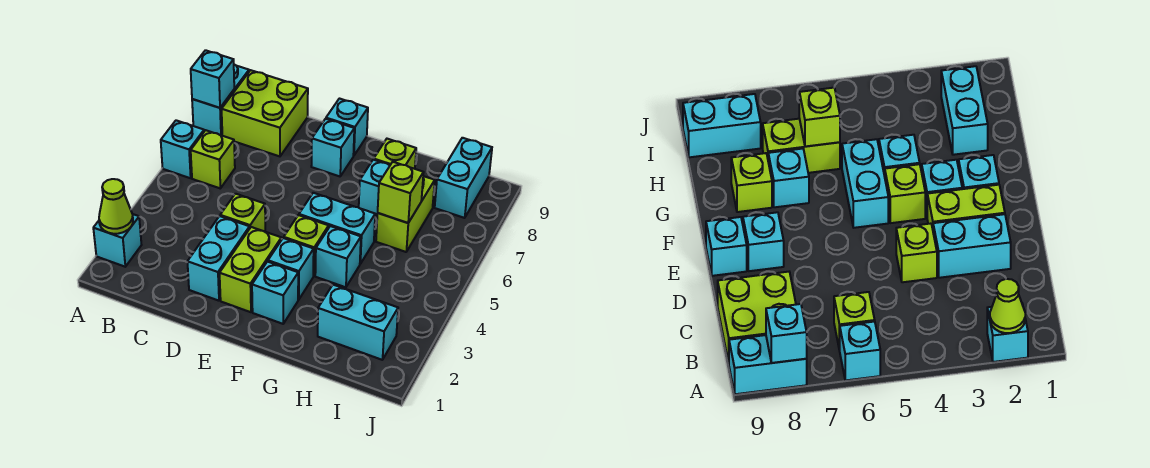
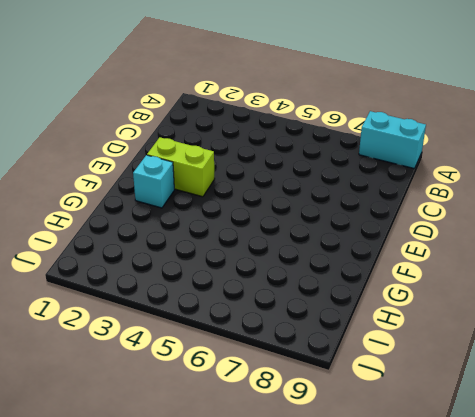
none -> cyan 1x1 brick [93,214,141,267]
none -> cyan 1x1 brick [161,120,204,178]
none -> lime 1x1 brick [191,130,235,188]

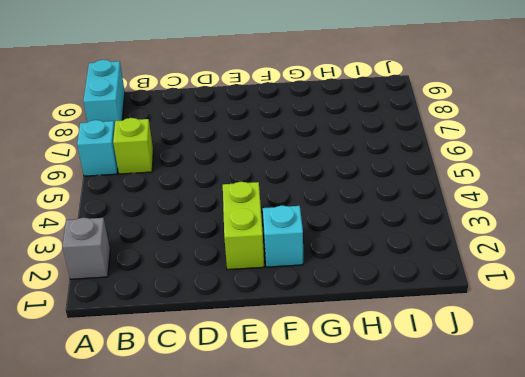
grey 1x1 brick [62,218,110,279] -> cyan 1x1 brick [93,214,141,267]
none -> lime 2x2 brick [222,70,308,156]
none -> cyan 1x2 brick [187,216,250,301]
none -> lime 1x1 brick [220,194,265,232]

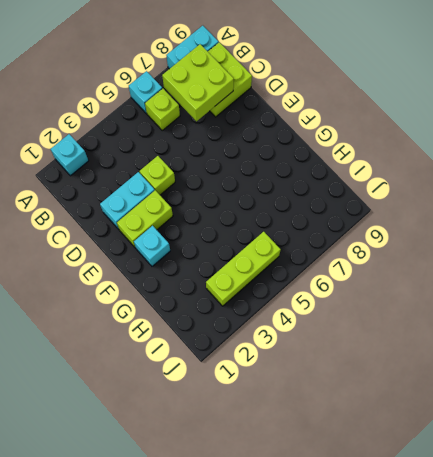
lime 2x2 brick [162,44,234,121] -> none
lime 1x3 brick [206,232,281,306] -> none
none -> cyan 1x1 brick [311,119,354,176]
none -> cyan 1x1 brick [326,99,368,156]
none -> cyan 1x1 brick [268,238,314,300]

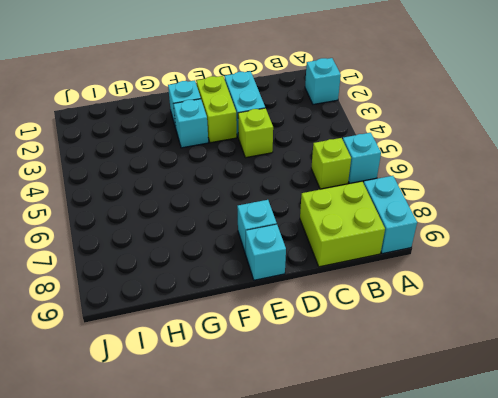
none -> lime 1x1 brick [284,215,329,276]
none -> cyan 1x2 brick [299,193,375,264]
none -> cyan 1x1 brick [315,226,361,287]

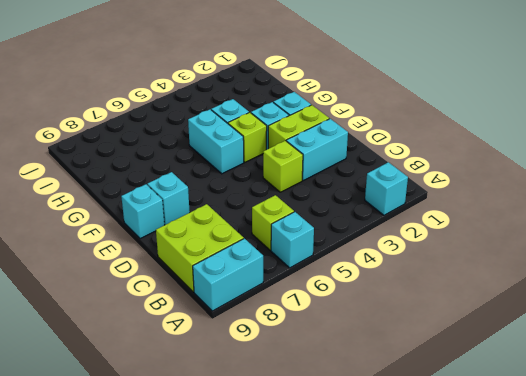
none -> cyan 1x1 brick [359,160,390,215]
none -> lime 1x1 brick [374,139,416,169]
none -> cyan 1x2 brick [318,285,398,360]

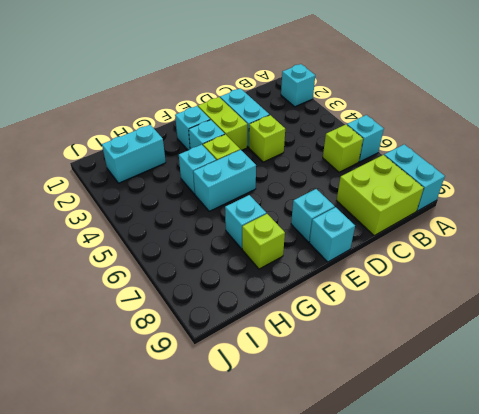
none -> lime 1x2 brick [376,176,435,252]
none -> cyan 1x2 brick [435,138,492,218]
none -> lime 1x1 cone [99,179,133,234]

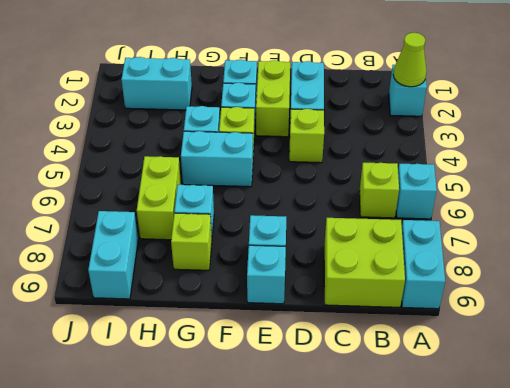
none -> cyan 1x1 brick [191,50,234,108]
none -> lime 1x1 brick [378,162,424,223]

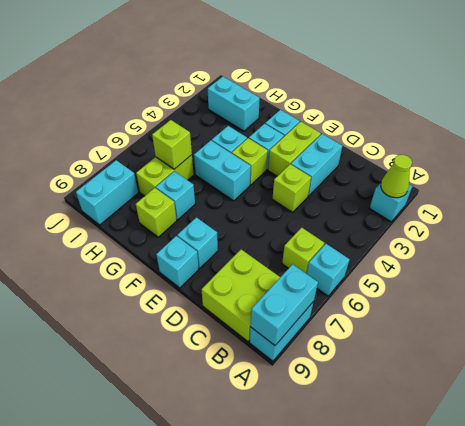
cyan 1x2 brick [250,264,318,345] -> cyan 1x1 brick [191,50,234,108]

